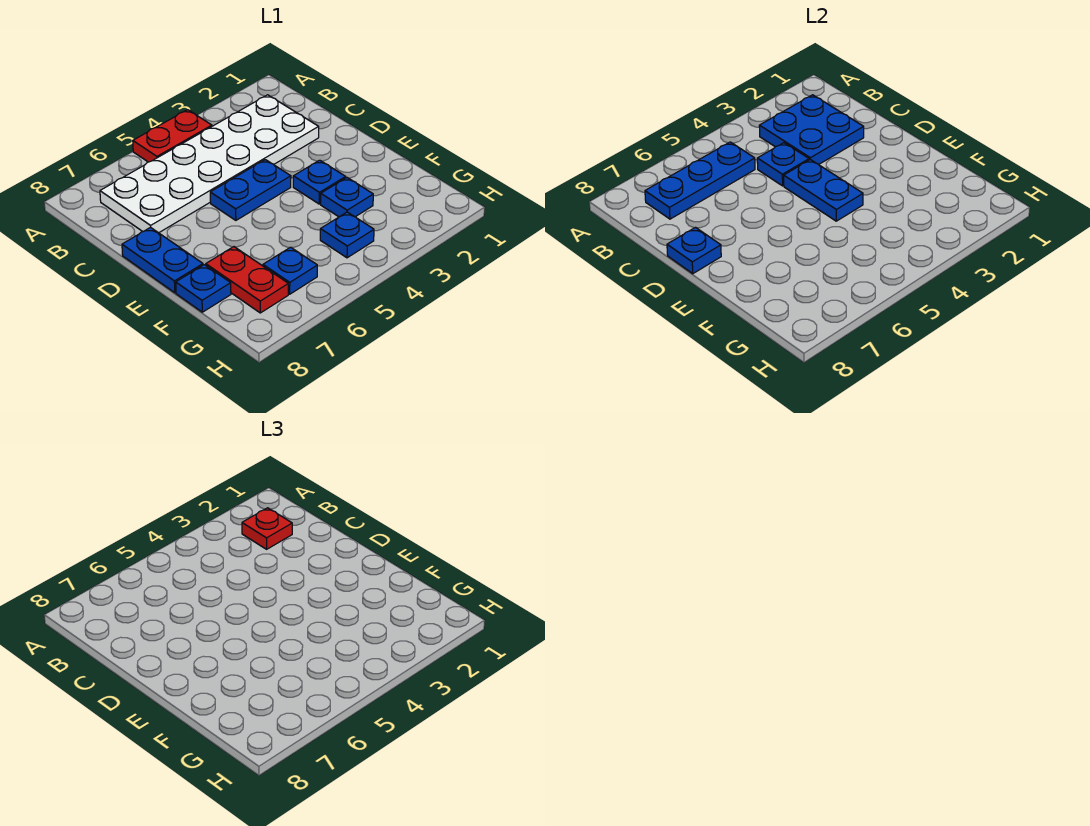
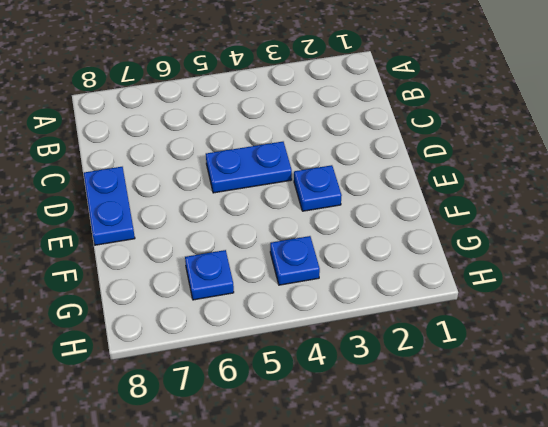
none -> red 1x2 plate [133,110,212,162]
none -> white 2x6 plate [100,95,319,233]
none -> blue 1x1 plate [321,178,373,217]

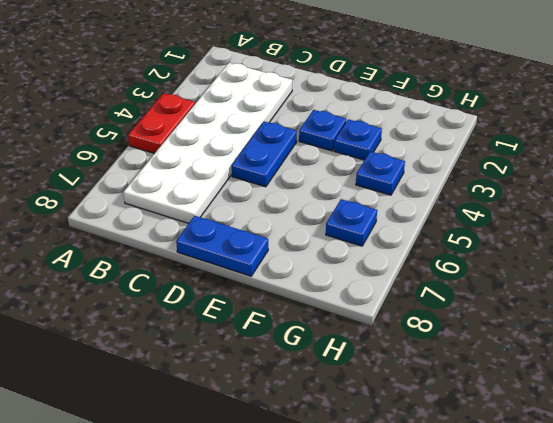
none -> red 1x2 plate [206,247,288,313]
none -> blue 1x1 plate [176,265,231,312]
none -> blue 2x2 plate [759,95,864,164]

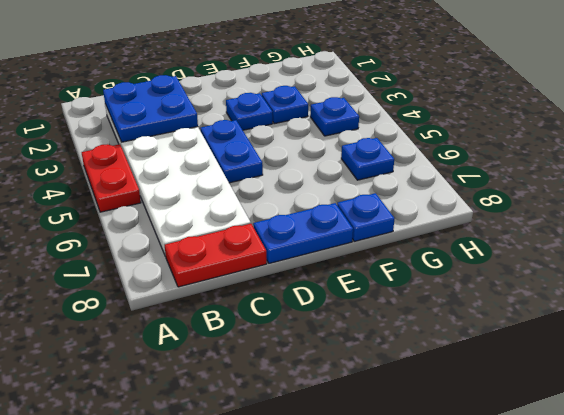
red 1x2 plate [165,224,267,287] -> red 1x2 plate moved to [206,247,288,313]
none -> blue 1x3 plate [645,142,755,219]
none -> blue 1x1 plate [757,143,809,186]
none -> blue 1x2 plate [784,160,863,221]

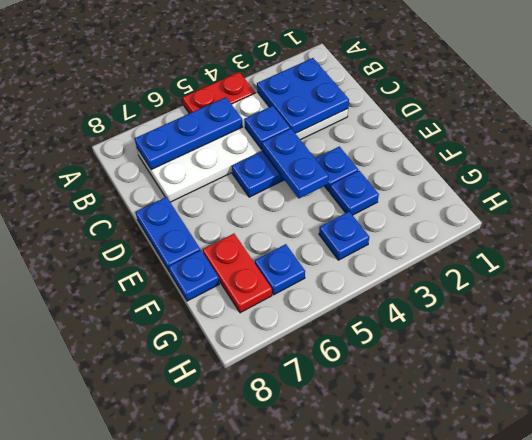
none -> blue 1x1 plate [667,227,721,274]
none -> red 1x1 plate [242,508,292,549]

